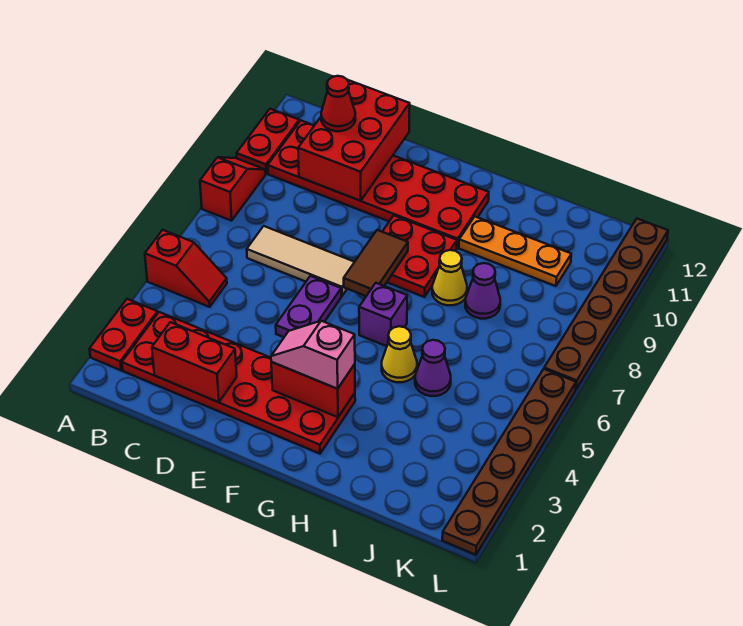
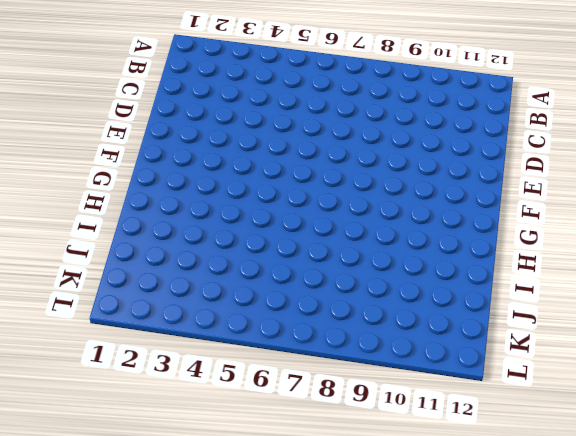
none -> red 1x2 plate [90,299,158,370]
none -> red 1x2 slope [145,230,227,307]
none -> red 1x2 slope [200,157,266,221]

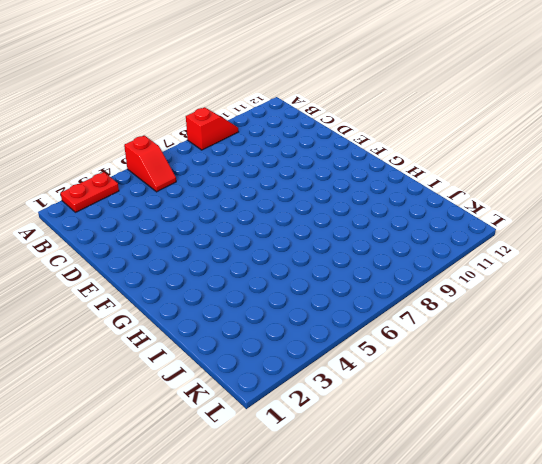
none -> red 1x2 plate [237,109,299,173]
none -> red 2x6 plate [122,312,355,454]
none -> red 2x6 plate [268,121,489,248]

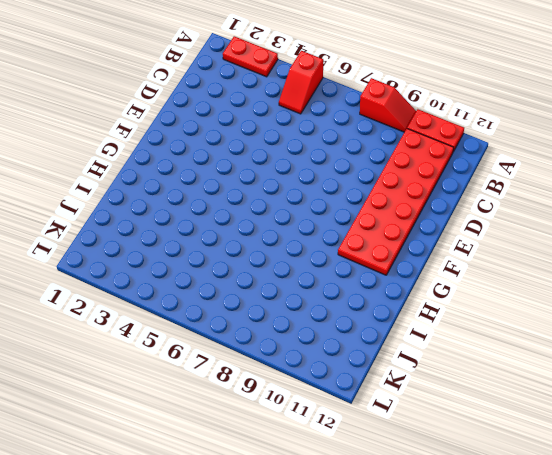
none -> red 2x6 plate [122,312,355,454]
none -> tan 1x3 tile [247,226,354,296]
none -> purple 1x2 plate [276,276,341,337]

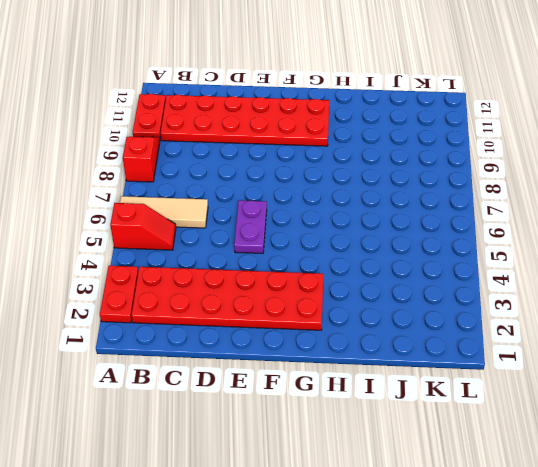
tan 1x3 tile [120,196,208,228] -> tan 1x3 tile moved to [247,226,354,296]
none -> red 2x2 plate [382,216,457,297]
none -> purple 1x1 brick [359,283,407,346]
none -> yellow 1x1 cone [382,326,417,382]

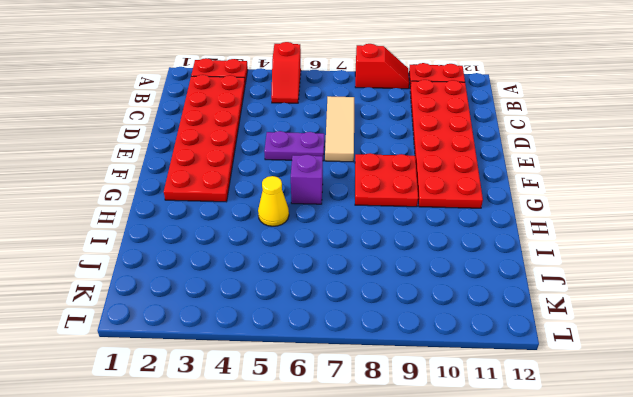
none -> yellow 1x1 cone [432,250,467,305]
none -> orange 1x3 plate [459,217,571,286]
none -> purple 1x1 cone [415,340,451,396]

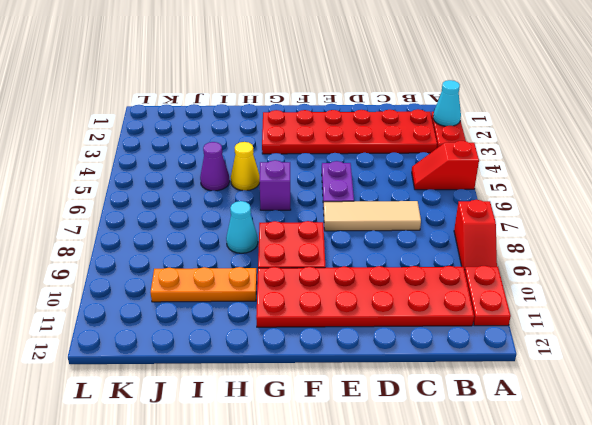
cyan 1x1 cone [433,80,461,126] -> none
cyan 1x1 cone [226,201,258,253] -> yellow 1x1 cone [432,250,467,305]
none -> purple 1x1 cone [465,263,500,319]
none -> brown 1x6 plate [442,369,576,555]
none -> brown 1x6 plate [544,219,668,389]

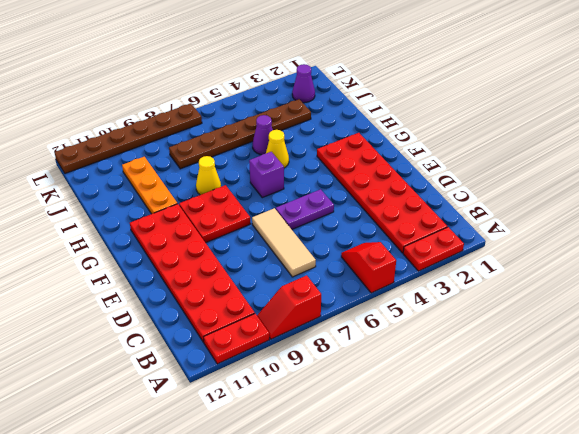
brown 1x6 plate [169,99,311,169] -> brown 1x6 plate moved to [442,369,576,555]
purple 1x1 cone [292,64,315,103] -> purple 1x1 cone moved to [465,263,500,319]
none -> red 1x2 brick [152,322,237,402]
none -> red 2x3 brick [298,80,410,201]
none -> red 1x2 brick [271,362,355,417]

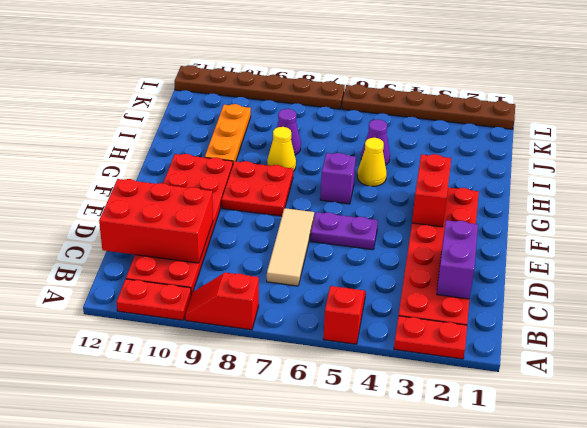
purple 1x2 brick [437,220,478,299] -> red 1x2 brick [152,322,237,402]
none -> brown 1x2 tile [344,230,408,296]
none -> red 1x1 cone [321,76,355,131]
none -> pink 1x2 slope [271,321,355,389]

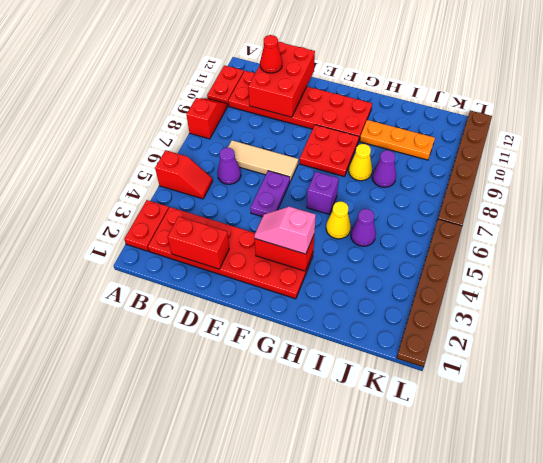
purple 1x1 cone [217,148,241,184] -> none
none -> brown 1x2 tile [344,230,408,296]

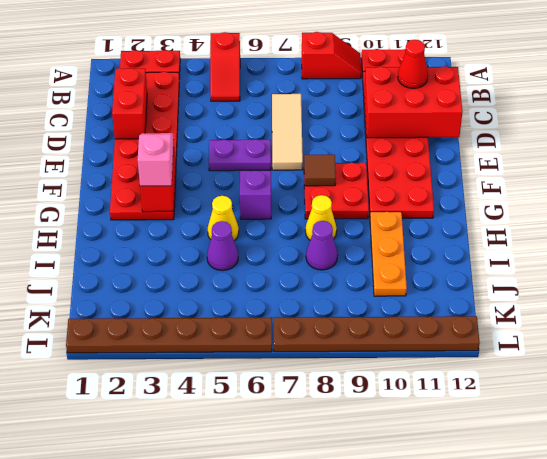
brown 1x1 tile [304,155,336,186] -> brown 1x2 tile [344,230,408,296]

